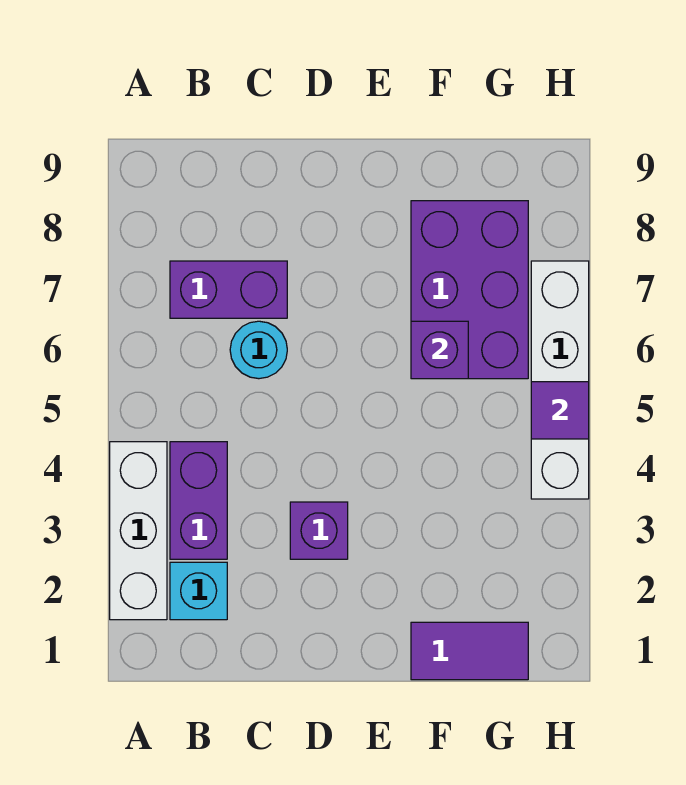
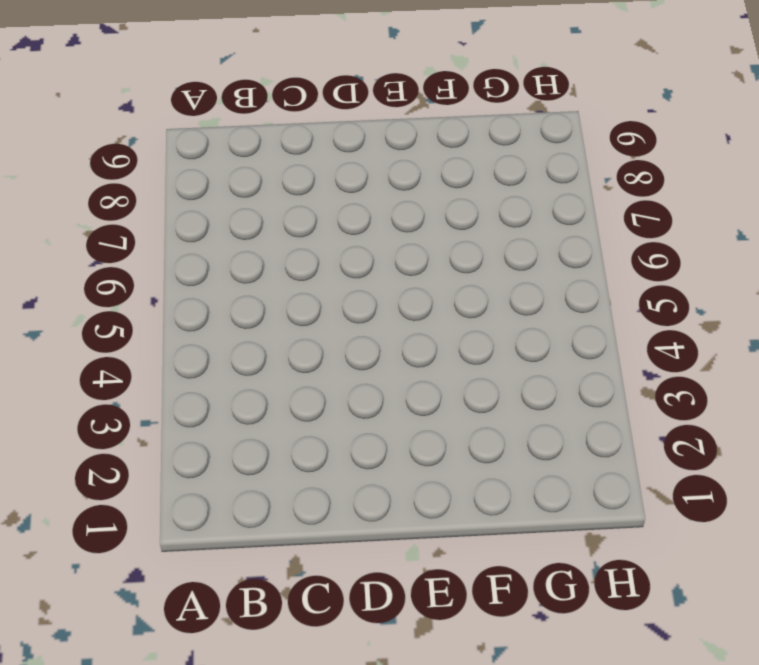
none -> white 1x3 brick [110,442,167,620]
none -> cyan 1x1 brick [170,562,227,620]

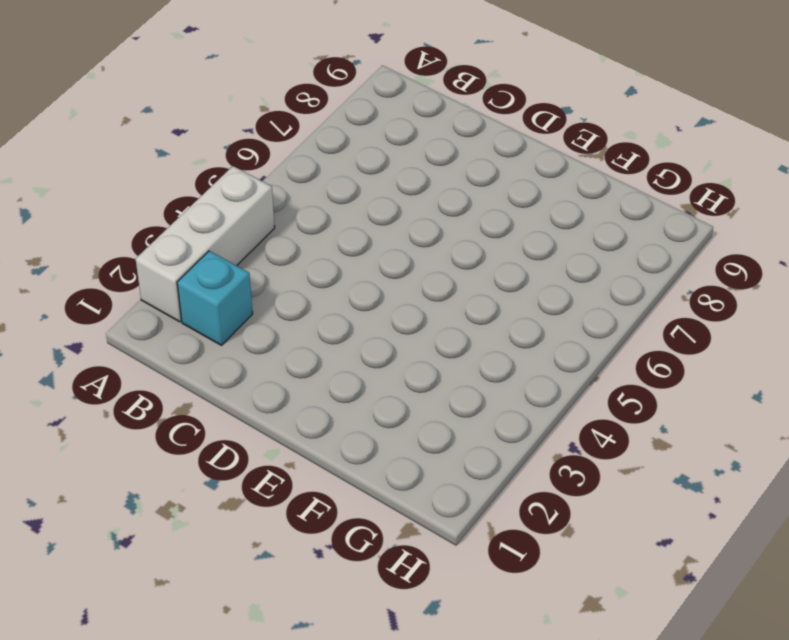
none -> purple 1x2 brick [170,442,227,559]
none -> purple 1x2 brick [170,261,287,318]

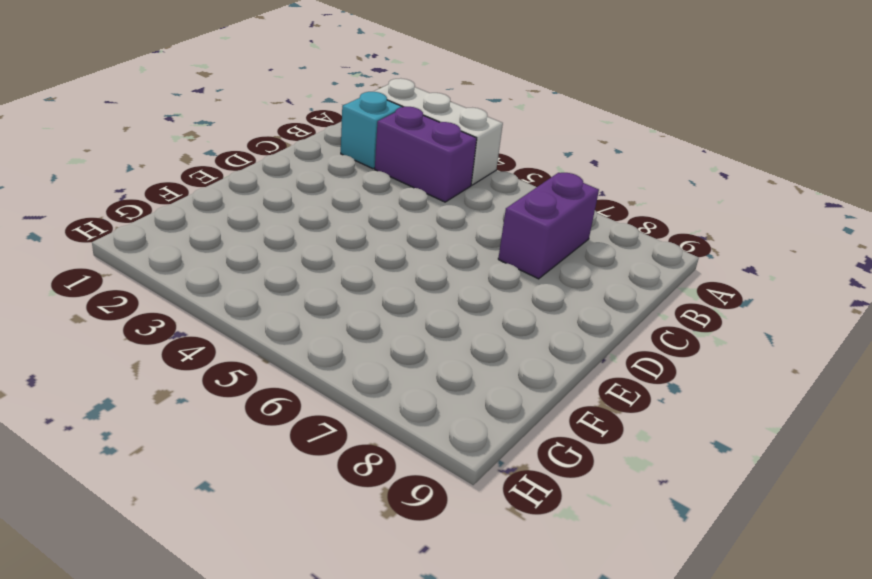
none -> cyan 1x1 round brick [230,321,287,379]
none -> purple 1x1 brick [290,502,348,559]

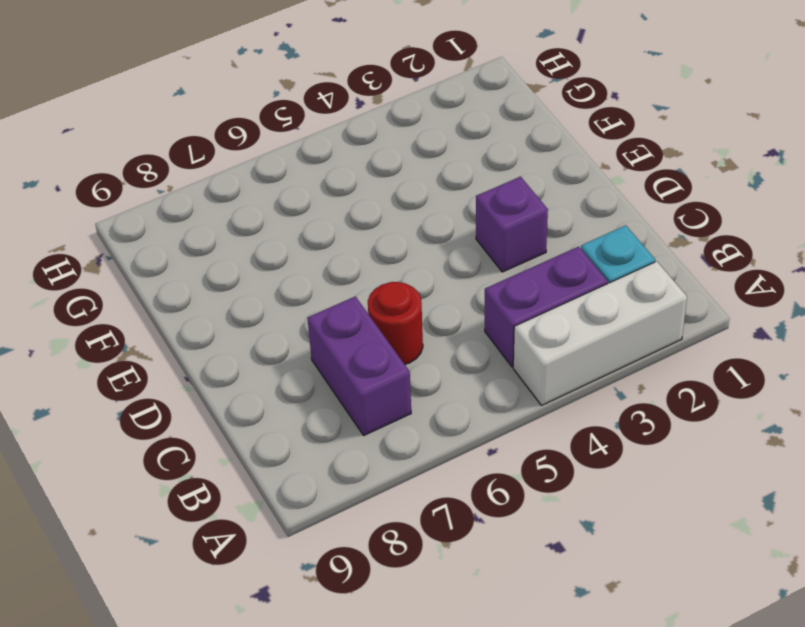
red 1x1 round brick [368,282,423,364] -> cyan 1x1 round brick [230,321,287,379]
none -> purple 1x2 tile [411,622,528,680]
none -> purple 2x3 brick [411,201,528,379]

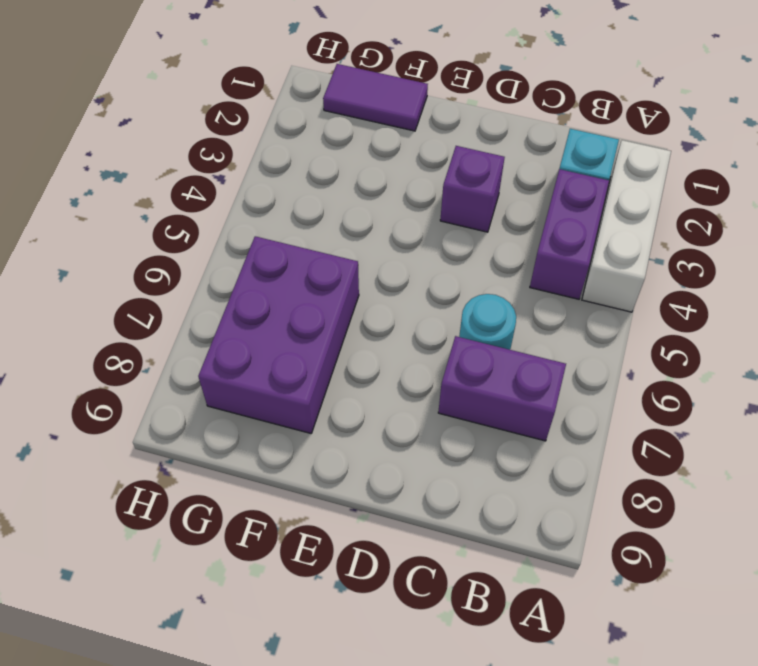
none -> white 1x4 brick [531,261,589,499]
none -> purple 1x1 brick [411,321,468,379]

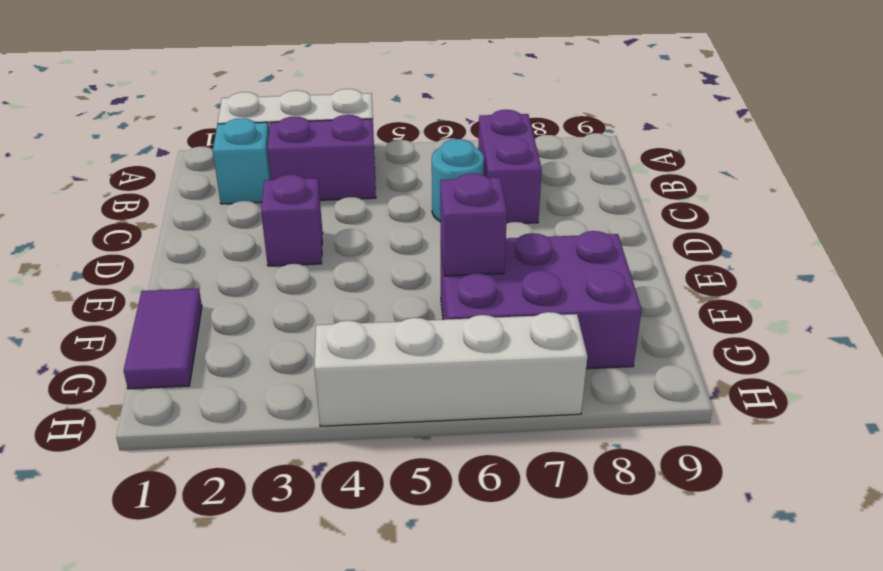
none -> purple 1x1 tile [531,382,589,439]

